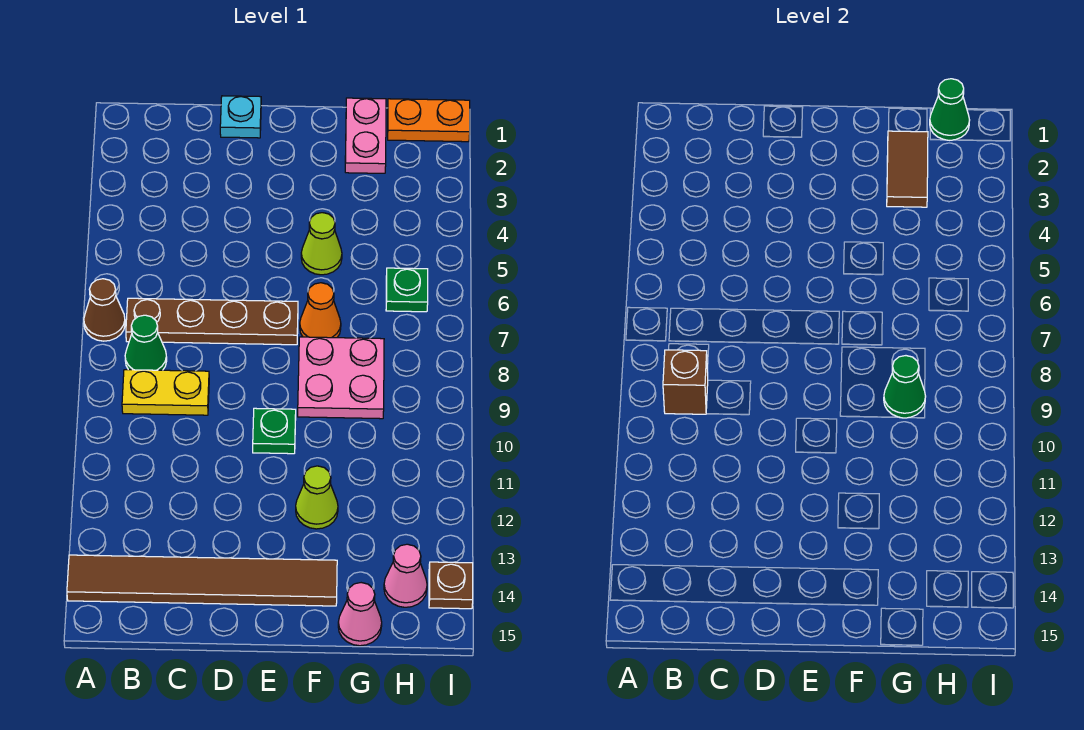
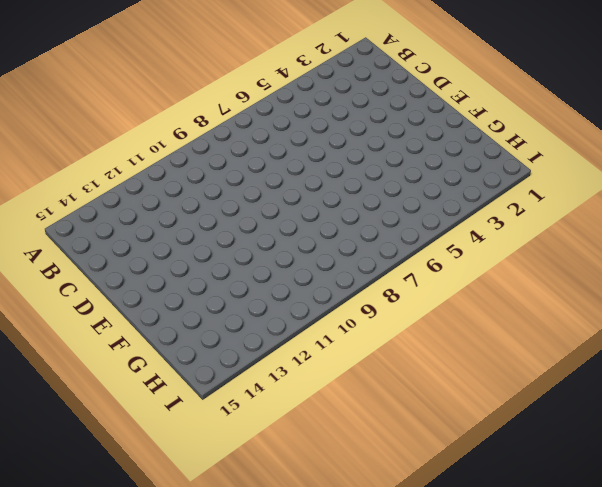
none -> brown 1x1 cone [84,279,125,341]
none -> brown 1x6 tile [67,555,337,606]
none -> brown 1x4 plate [126,298,298,345]

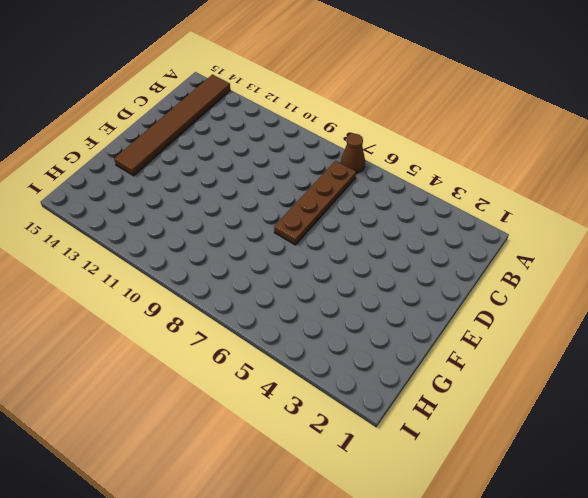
none -> green 1x1 cone [125,315,167,370]
none -> yellow 1x2 plate [122,370,209,415]
none -> cyan 1x1 plate [220,96,261,138]

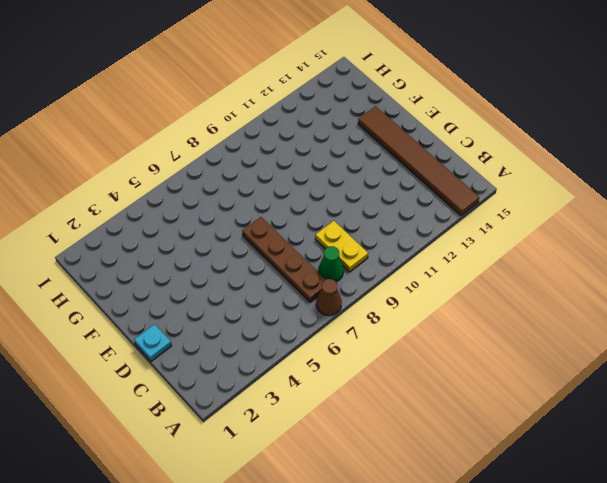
none -> green 1x1 plate [253,408,296,454]
none -> lime 1x1 cone [301,213,342,275]
none -> orange 1x1 cone [300,283,341,338]

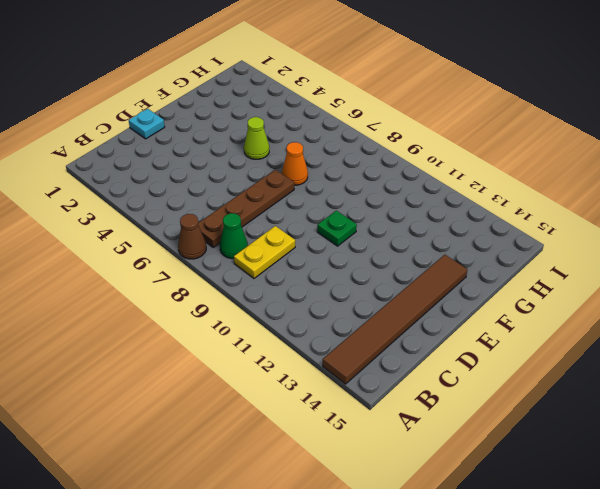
none -> pink 2x2 plate [298,337,384,419]
none -> lime 1x1 cone [296,466,338,529]
none -> pink 1x2 plate [345,98,386,173]

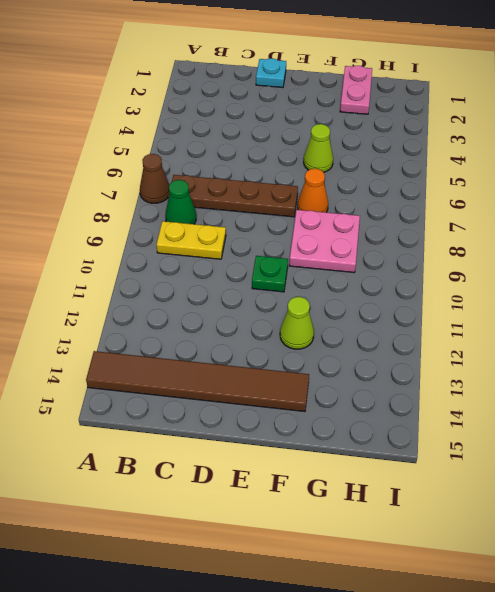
none -> pink 1x1 cone [338,583,382,646]
none -> orange 1x2 plate [388,99,470,142]
none -> green 1x1 plate [386,268,428,312]

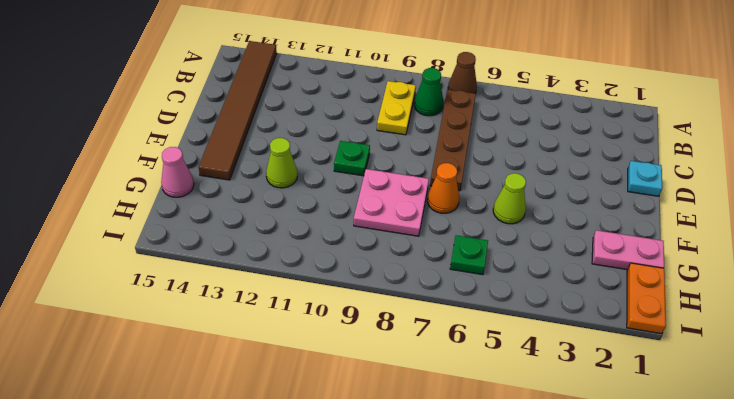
none -> pink 1x1 cone [384,544,427,607]
none -> brown 1x1 plate [429,562,473,609]
none -> brown 1x1 brick [663,350,708,414]

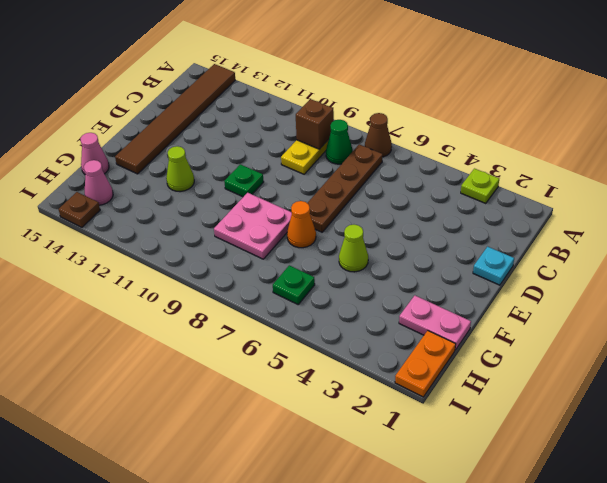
lime 1x1 plate [461,169,499,204] -> none
none -> brown 1x2 tile [887,131,928,207]
none -> green 1x1 cone [884,356,926,418]
none -> green 1x1 cone [930,79,970,140]

